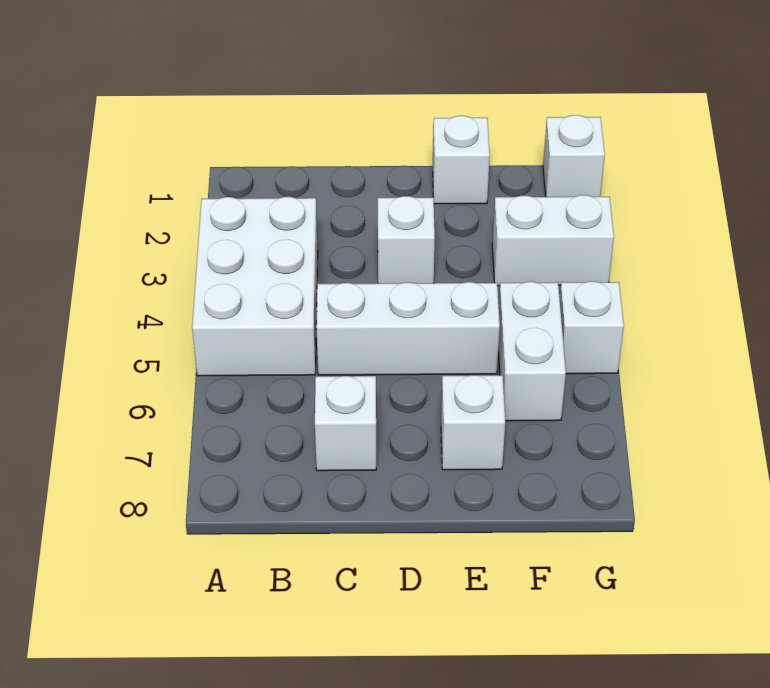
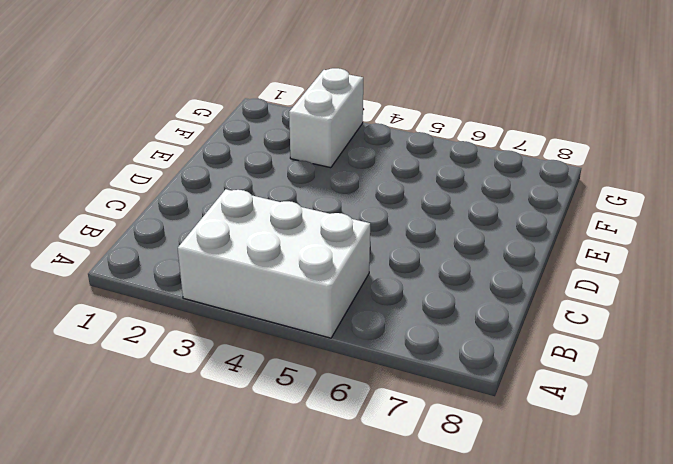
none -> white 1x3 brick [316,282,500,375]
none -> white 1x1 brick [315,376,376,471]

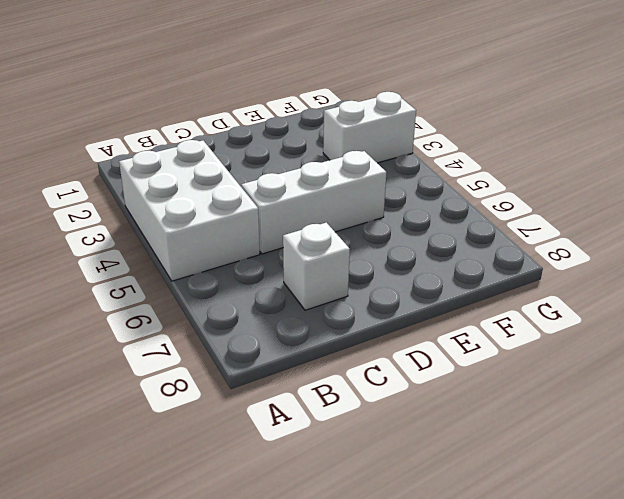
none -> white 1x1 brick [378,196,435,283]
none -> white 1x1 brick [433,116,490,204]

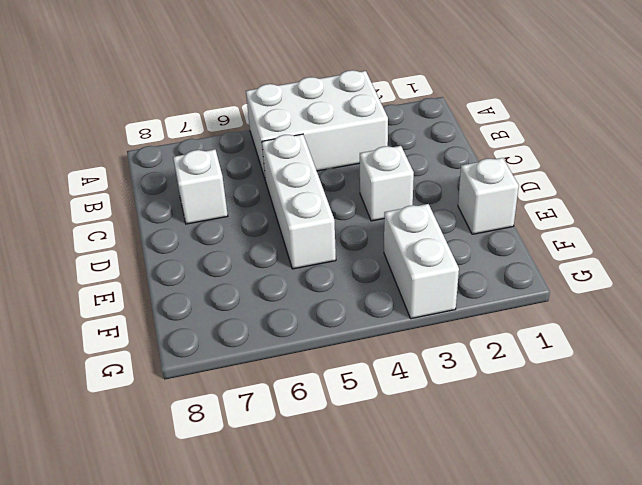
none -> white 1x1 brick [441,375,505,470]
none -> white 1x2 brick [498,282,566,421]

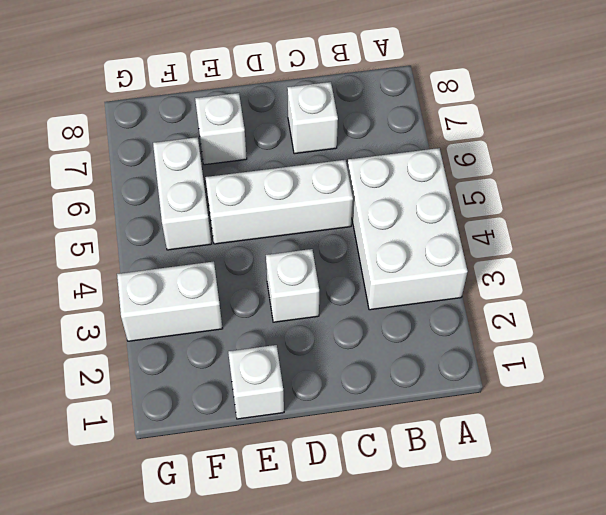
none -> white 1x1 brick [543,115,605,197]
none -> white 1x1 brick [560,281,624,374]

